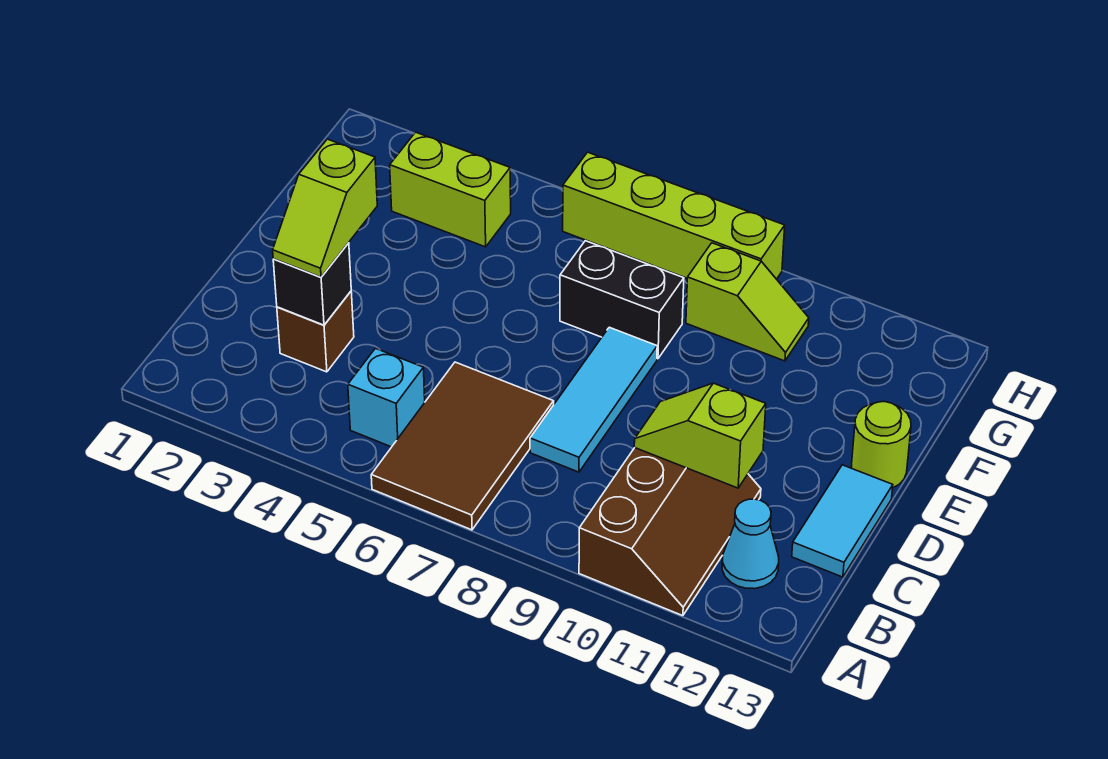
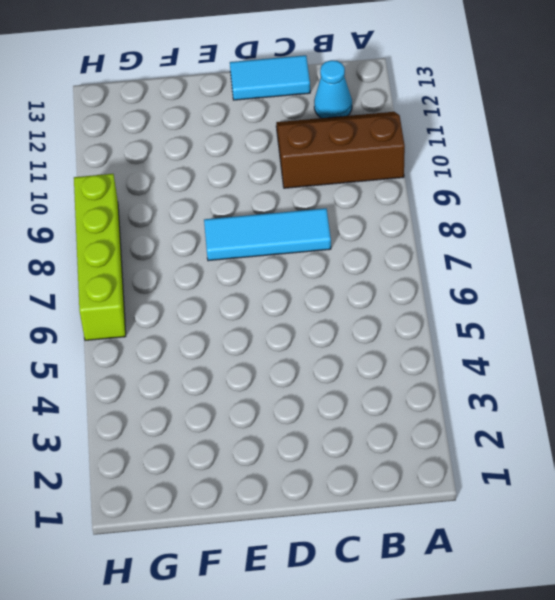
none -> brown 2x3 tile [371,362,554,530]
none -> cyan 1x1 brick [348,348,425,447]
none -> brown 1x1 brick [277,291,354,372]

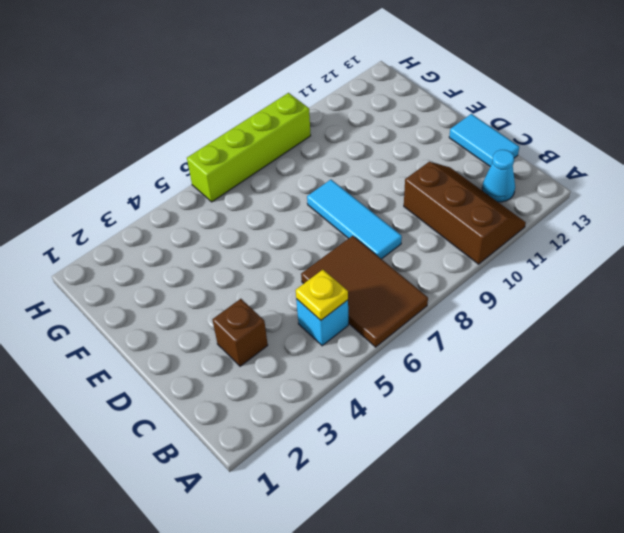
yellow 1x1 plate [296,270,348,320] -> none
none -> lime 1x1 round brick [852,402,911,487]
none -> black 1x2 brick [560,241,684,359]
none -> lime 1x2 brick [390,132,511,247]

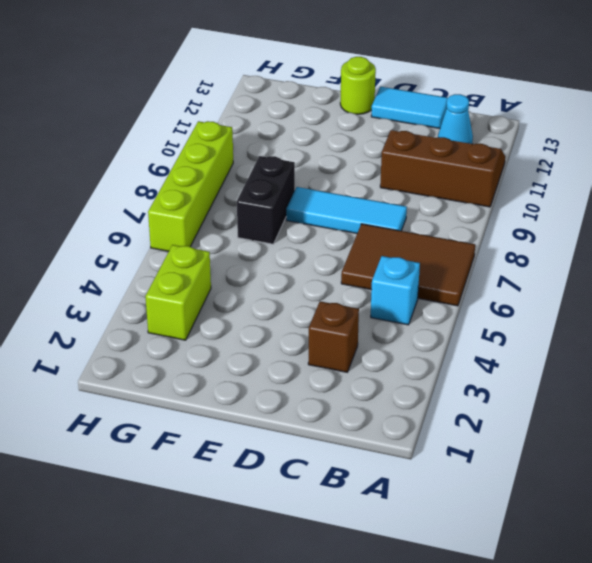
none -> lime 1x2 slope [686,243,809,361]
none -> black 1x1 brick [273,243,351,325]
none -> lime 1x2 slope [634,383,766,488]

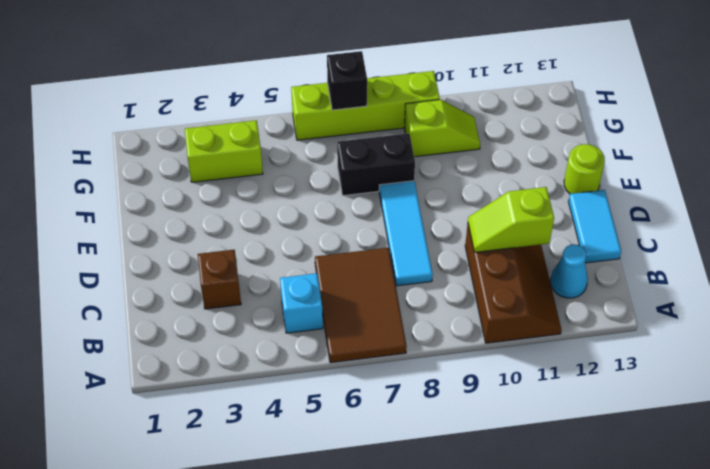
black 1x1 brick [327,51,367,110] -> black 1x1 brick moved to [273,243,351,325]
none -> lime 1x2 slope [273,139,377,277]

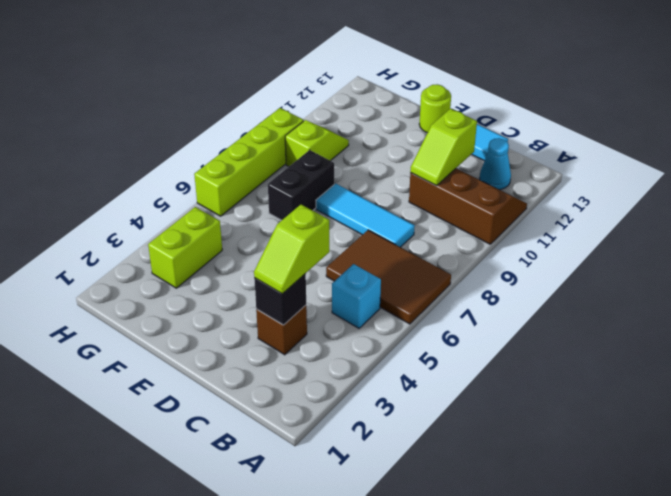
lime 1x2 slope [254,205,329,294] -> lime 1x2 slope turned to [273,139,377,277]

